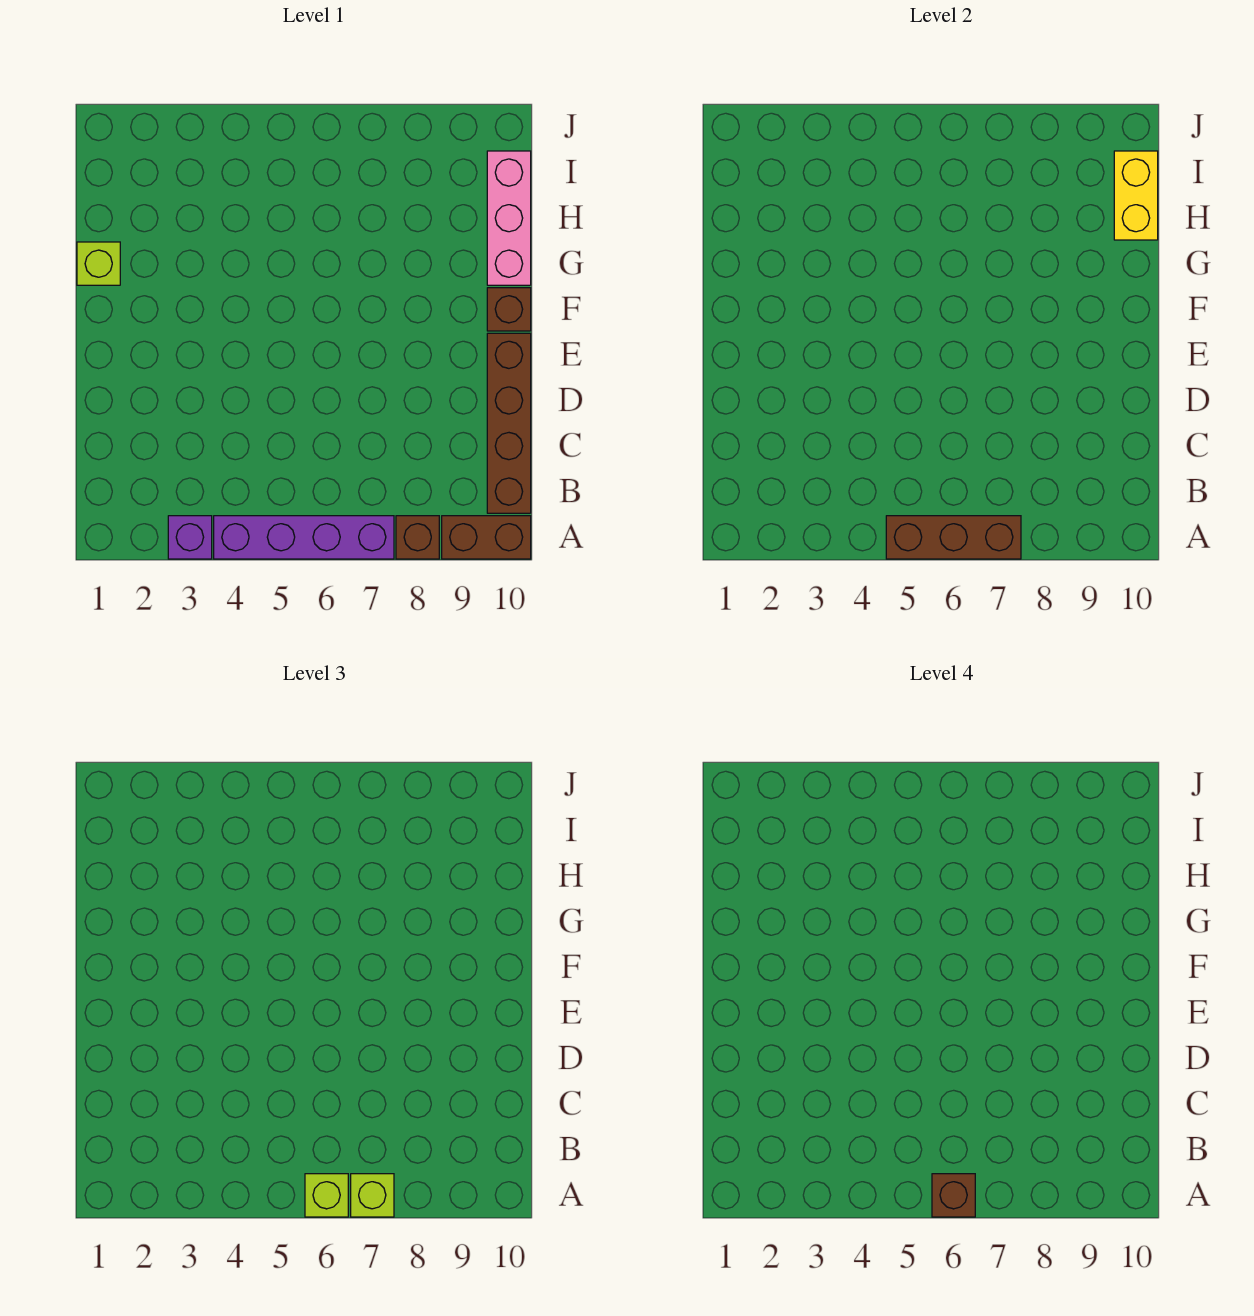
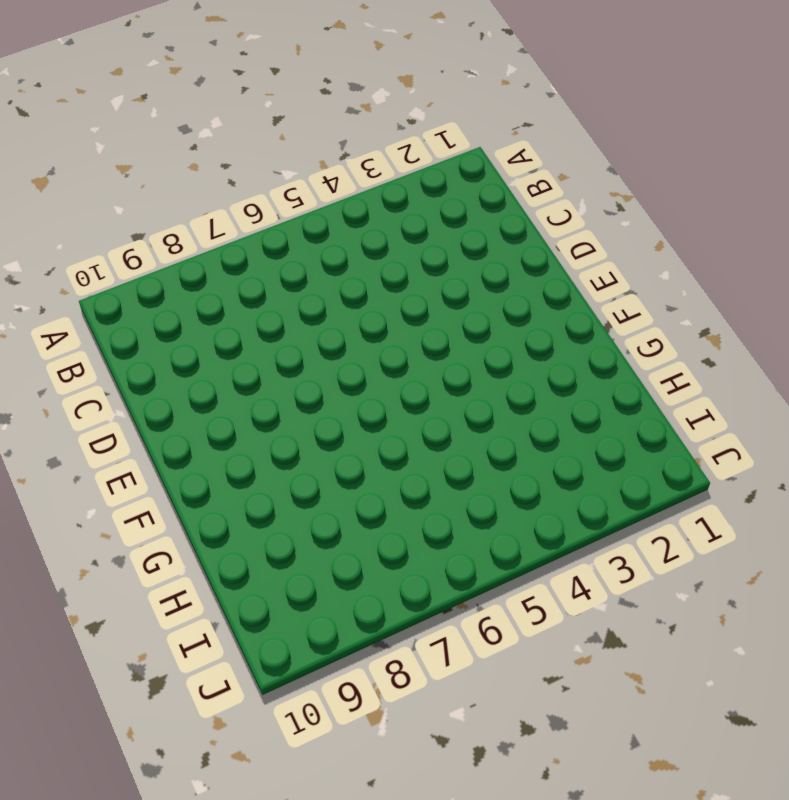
none -> purple 1x1 brick [168,516,212,559]
none -> purple 1x4 brick [214,516,394,559]
none -> brown 1x1 brick [396,516,439,559]

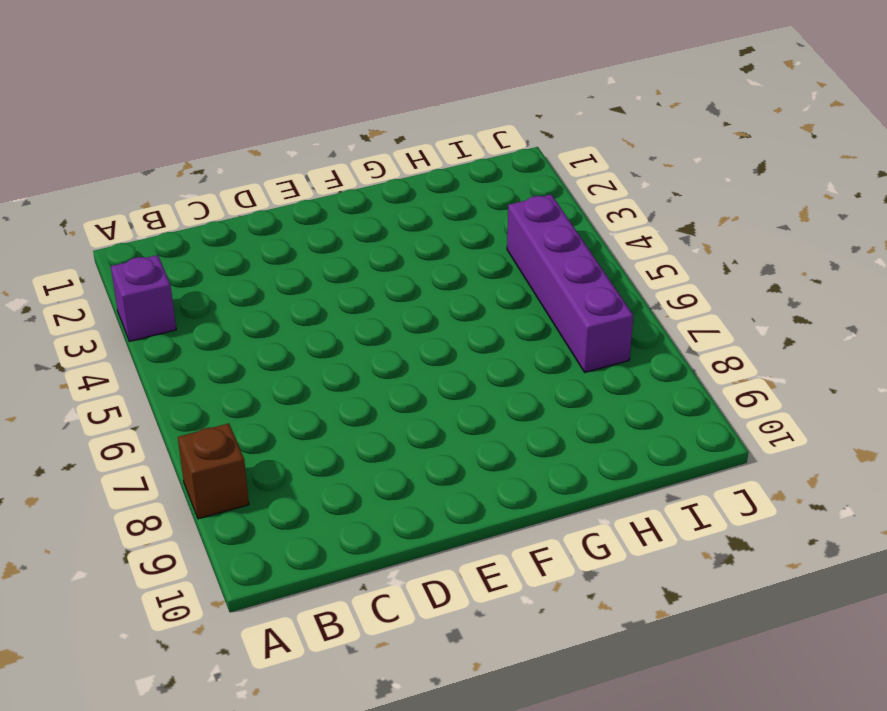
purple 1x4 brick [507,194,633,372] -> purple 1x4 brick moved to [214,516,394,559]
none -> brown 1x2 brick [442,516,531,559]
none -> brown 1x4 brick [487,333,531,513]
none -> brown 1x1 brick [487,288,531,331]

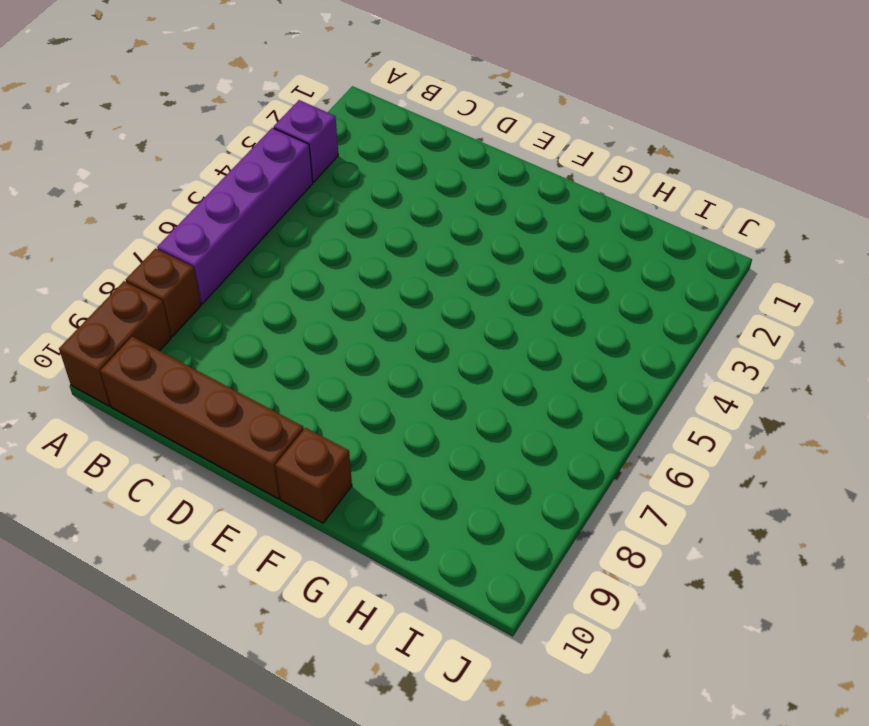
none -> lime 1x1 brick [77,242,120,285]
none -> pink 1x3 brick [487,151,531,285]
none -> brown 1x3 brick [886,516,1021,559]

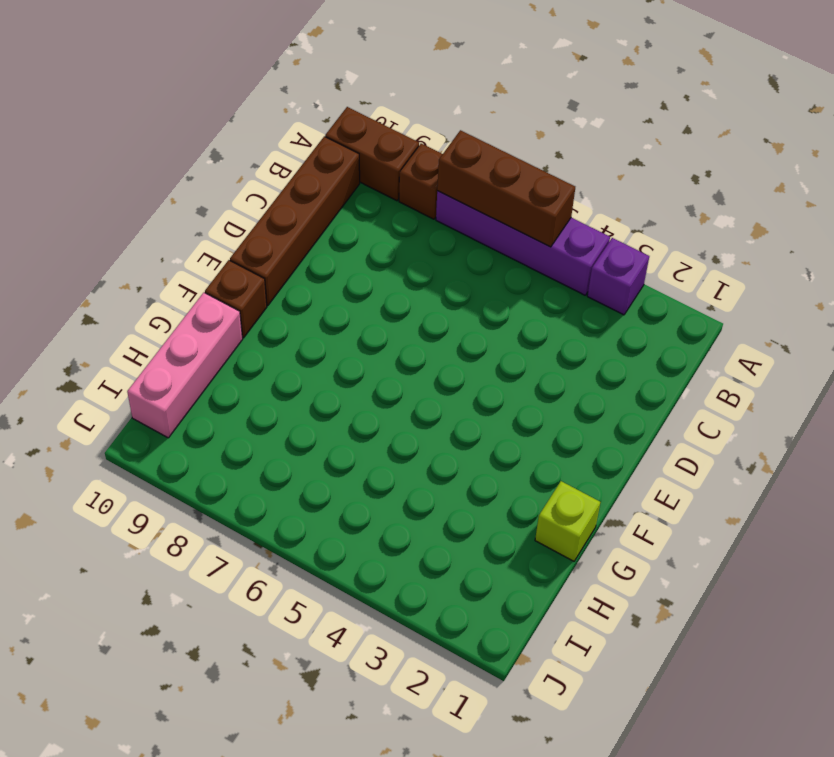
none -> yellow 1x2 brick [1114,151,1158,240]
none -> lime 1x1 brick [305,1174,348,1217]
none -> lime 1x1 brick [351,1174,394,1217]

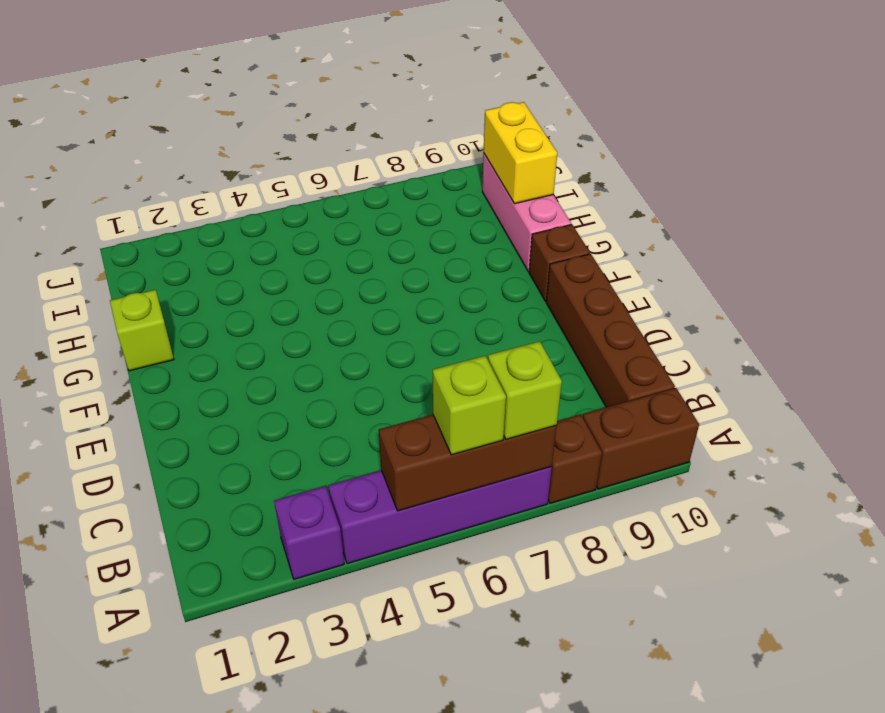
none -> brown 1x1 brick [932,1174,975,1217]

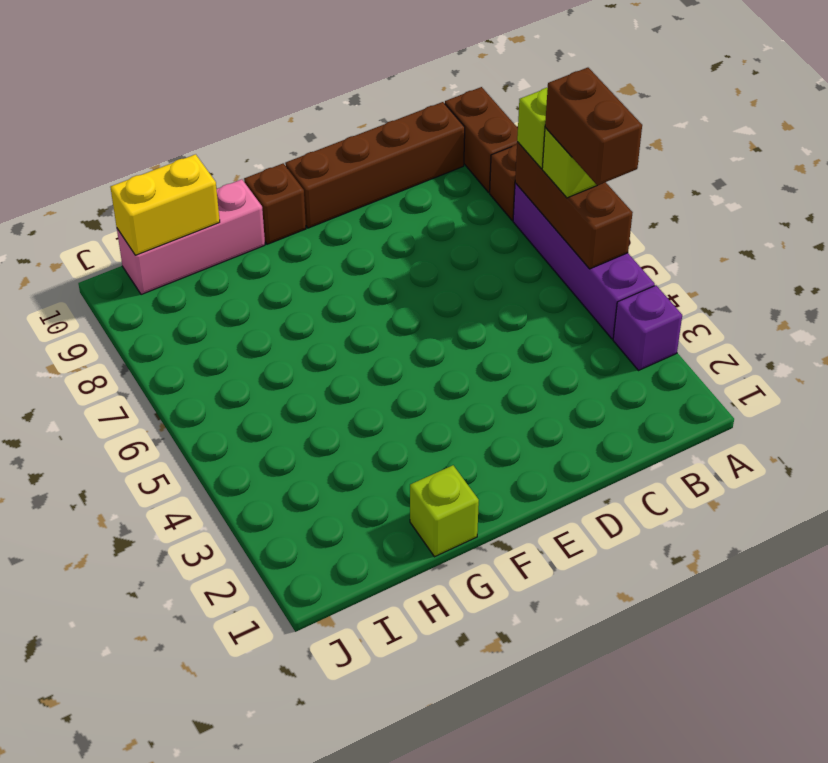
brown 1x2 brick [545,68,642,185] -> brown 1x1 brick [932,1174,975,1217]

